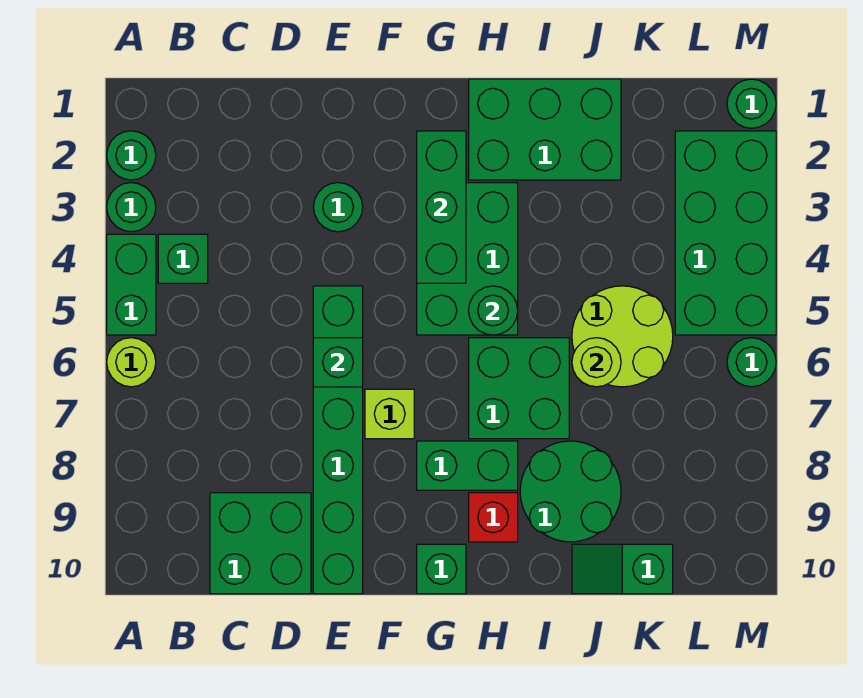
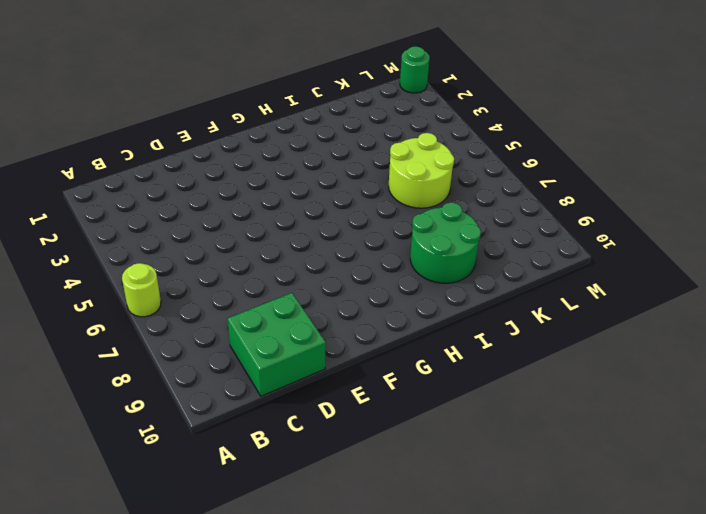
none -> green 1x1 round brick [107,131,156,180]
none -> green 1x1 round brick [107,183,156,232]
none -> green 1x2 brick [107,234,156,335]

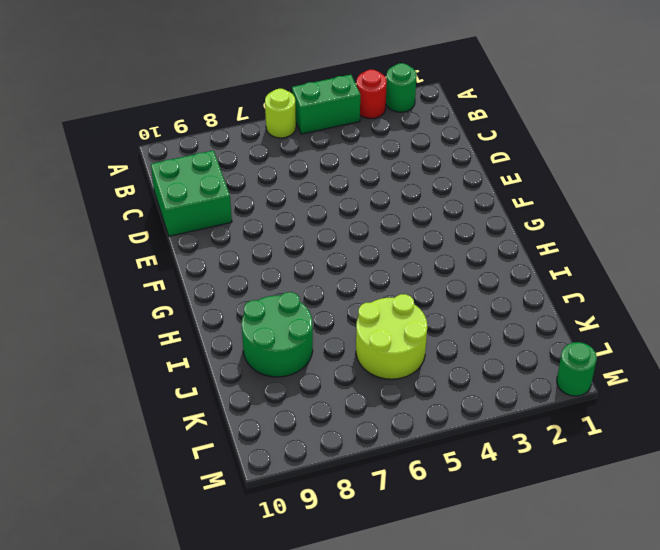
red 1x1 round brick [356,70,387,119] -> green 1x1 round brick [107,183,156,232]
none -> green 1x1 brick [158,234,208,283]
none -> green 1x1 round brick [313,183,363,232]
none -> green 1x6 brick [313,286,363,594]

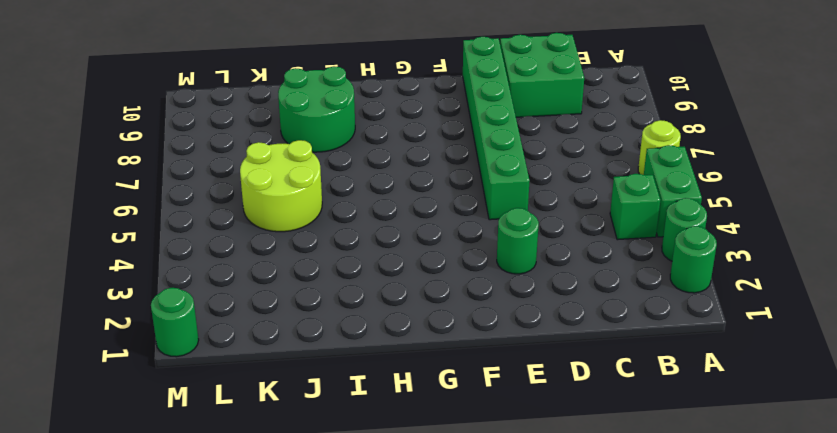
none -> lime 1x1 brick [365,389,414,439]
none -> green 2x3 brick [417,183,518,335]
none -> green 1x2 brick [417,441,518,490]

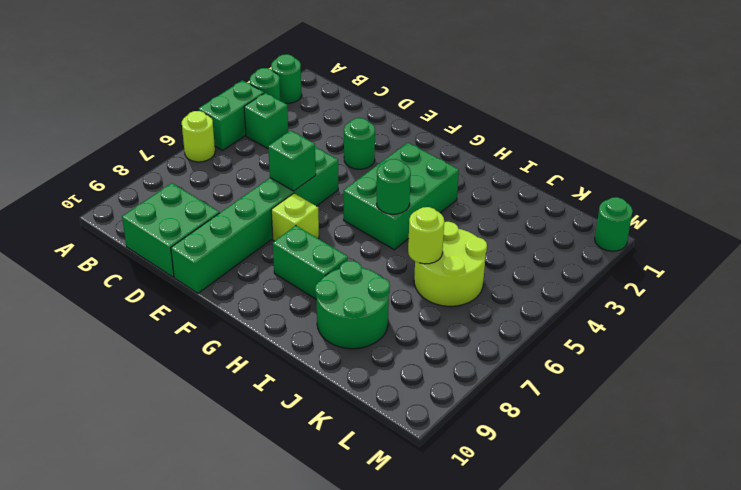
none -> green 1x1 brick [417,544,466,594]
none -> green 2x3 brick [469,79,621,180]
none -> green 2x2 brick [469,338,569,439]

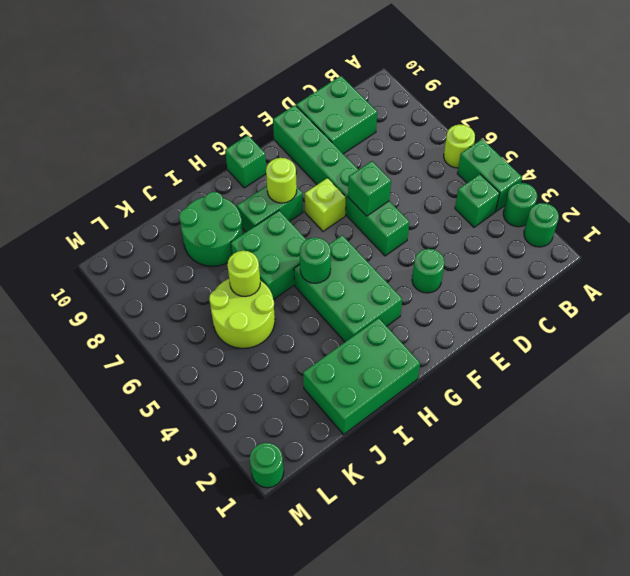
lime 1x1 round brick [266,158,297,203] -> none
none -> red 1x1 brick [469,493,518,542]
none -> green 1x2 slope [572,544,673,594]
none -> green 2x4 brick [675,131,776,335]

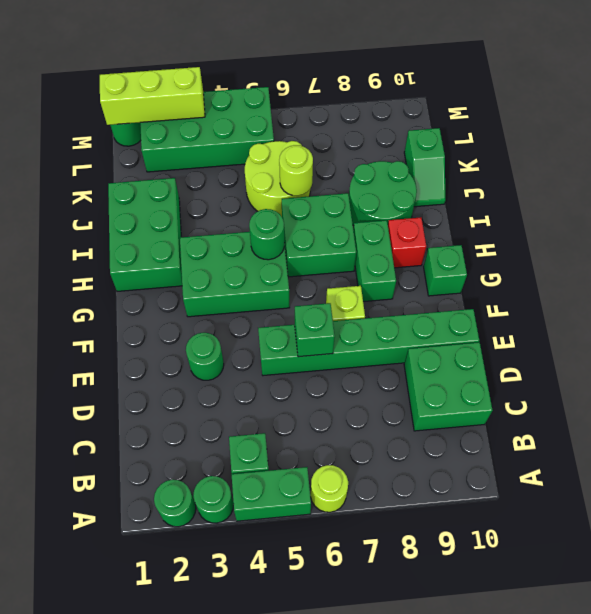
lime 1x3 brick [100,67,205,125] -> none
none -> green 1x1 round brick [727,338,776,387]
none -> green 1x3 brick [417,131,466,283]

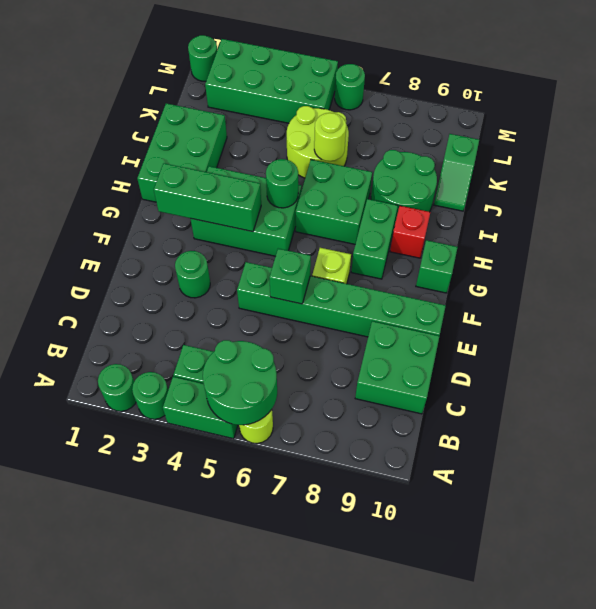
green 2x2 round brick [203,340,277,425] -> none

